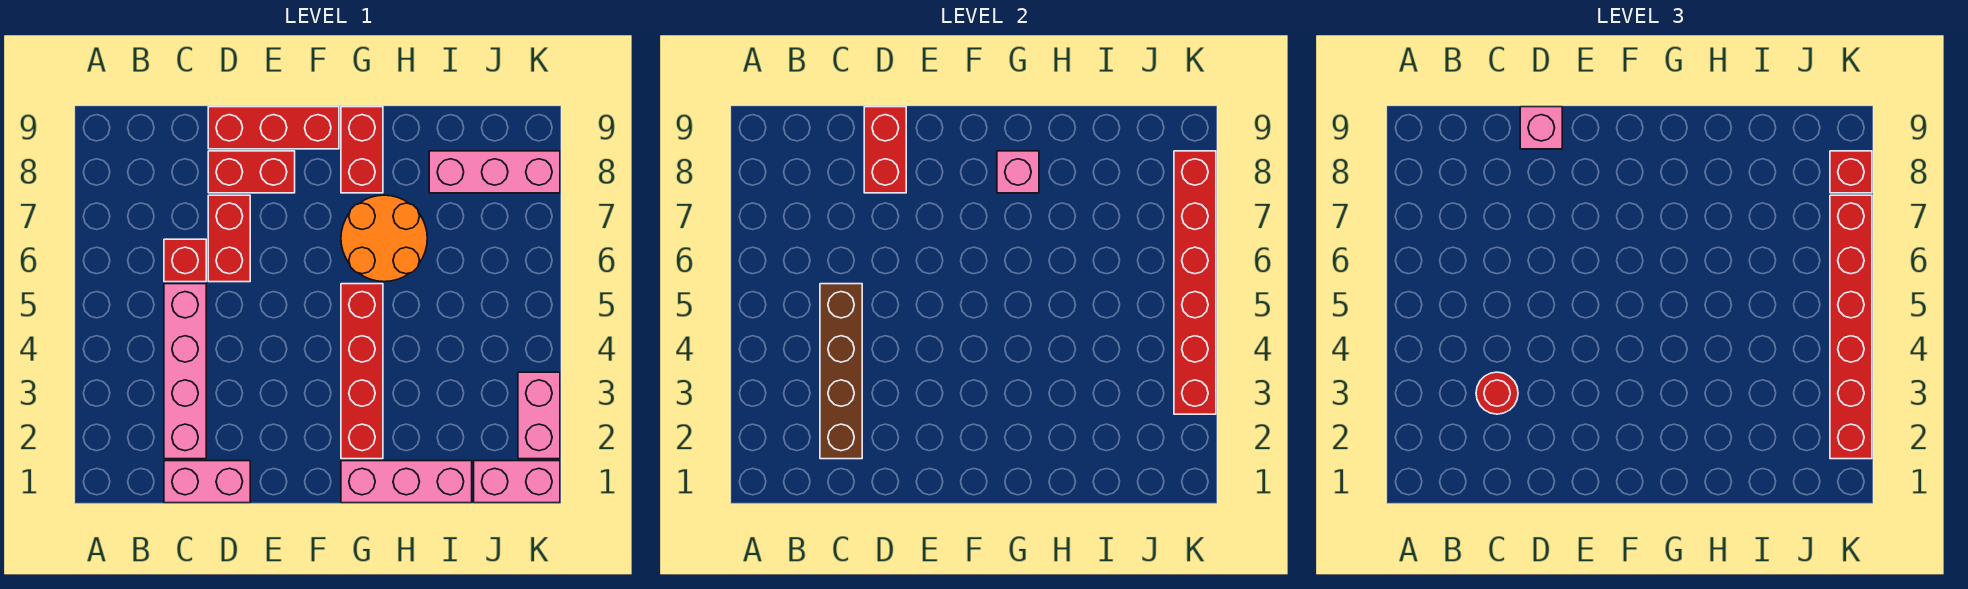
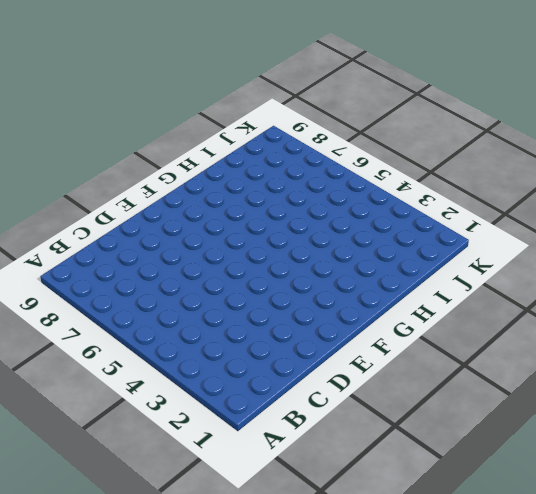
none -> pink 1x2 brick [164,461,250,503]
none -> pink 1x4 brick [164,284,206,459]
none -> red 1x1 brick [164,239,206,282]

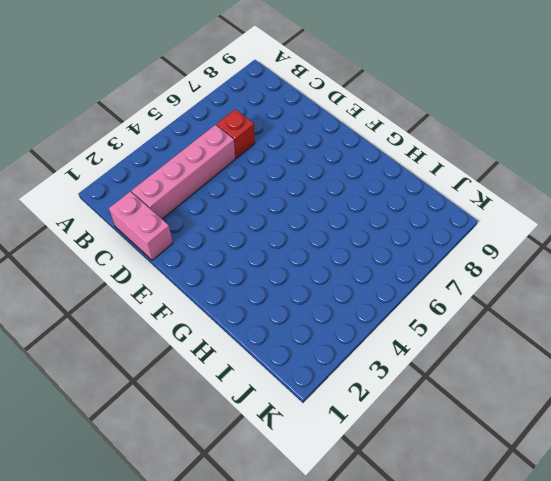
none -> red 1x2 brick [208,195,250,282]
none -> red 1x2 brick [208,151,295,193]
none -> red 1x3 brick [208,107,339,149]

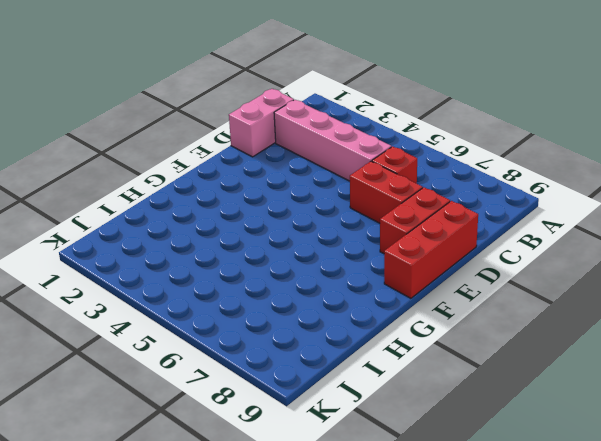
none -> pink 1x3 brick [341,461,472,503]
none -> red 1x4 brick [341,284,383,459]
none -> orange 2x2 round brick [341,195,427,282]

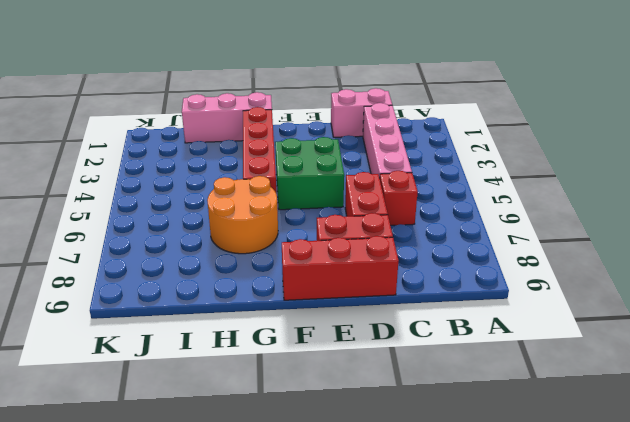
green 2x2 brick [275,137,344,210] -> none
none -> red 1x2 brick [341,107,383,193]
none -> pink 1x3 brick [429,151,560,193]
none -> pink 1x2 brick [474,461,560,503]

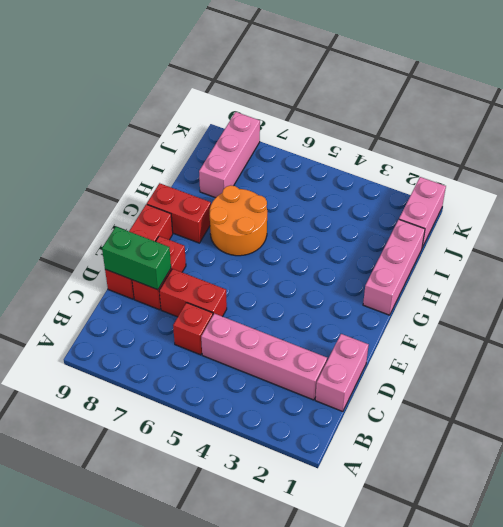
green 1x2 brick [102,227,171,290] -> red 1x2 brick [864,107,906,193]
none -> red 1x4 brick [341,284,383,459]
none -> pink 1x2 brick [518,372,560,459]
none -> brown 1x4 brick [820,284,862,459]

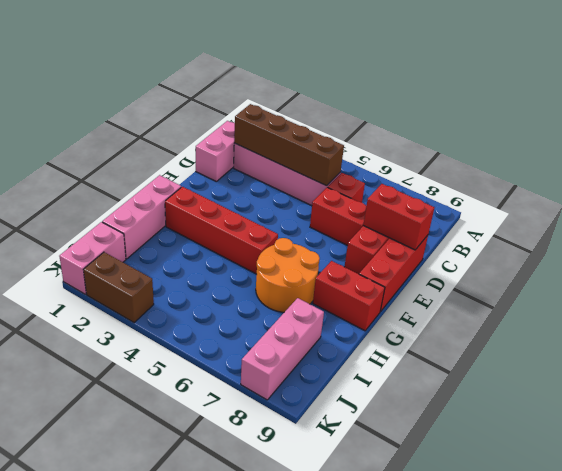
brown 1x2 brick [83,252,154,323] -> pink 1x2 brick [518,372,560,459]
none -> pink 1x1 brick [997,151,1039,193]
none -> red 1x6 brick [1174,151,1216,414]
none -> red 1x1 round brick [1476,372,1518,414]

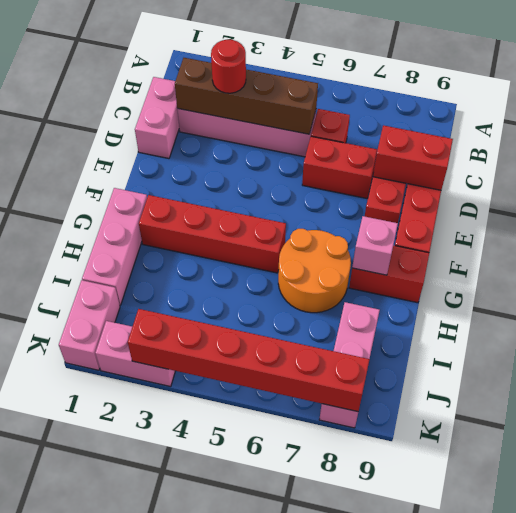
none -> pink 1x1 brick [1520,107,1562,149]
none -> red 1x6 brick [1830,195,1872,459]
none -> red 1x1 brick [1830,151,1872,193]

